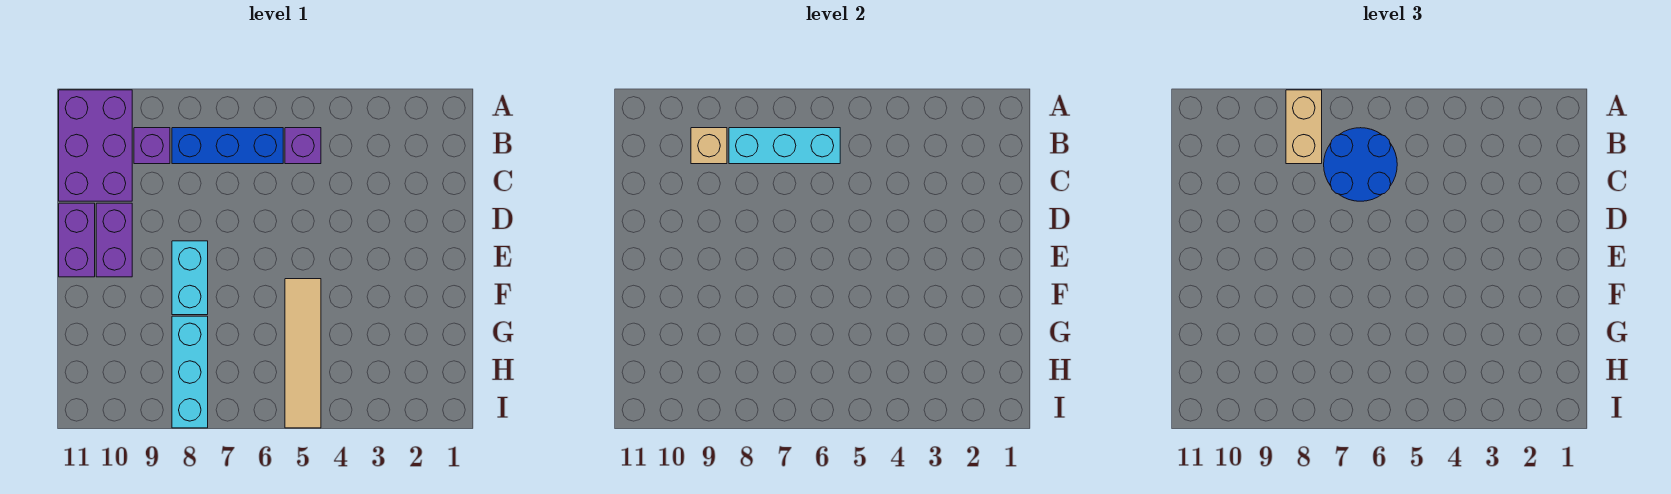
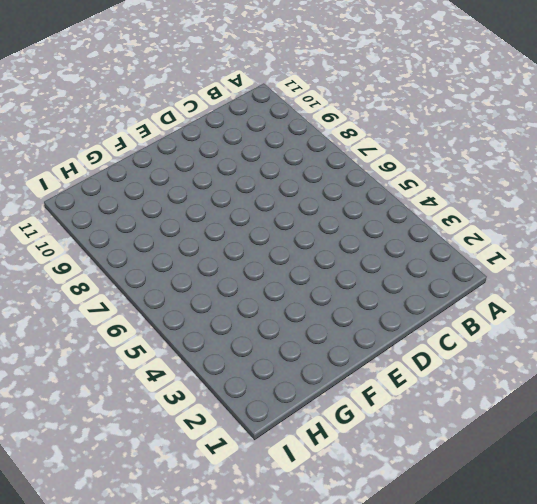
none -> purple 2x3 brick [59,90,132,201]
none -> purple 1x1 brick [285,128,321,164]
none -> blue 1x3 brick [172,128,283,164]

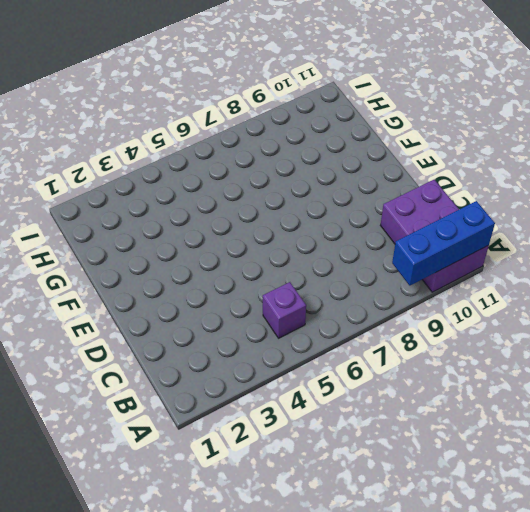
blue 1x3 brick [392,201,495,285] -> blue 1x3 brick moved to [172,128,283,164]
none -> purple 1x1 brick [134,128,170,164]
none -> purple 1x2 brick [96,203,132,277]
none -> purple 1x2 brick [59,203,95,277]

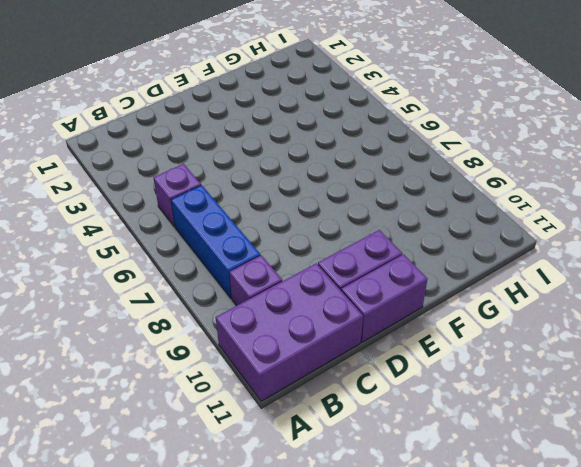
none -> cyan 1x2 brick [172,241,208,315]
none -> tan 1x4 tile [285,279,321,428]
none -> cyan 1x3 brick [172,316,208,428]

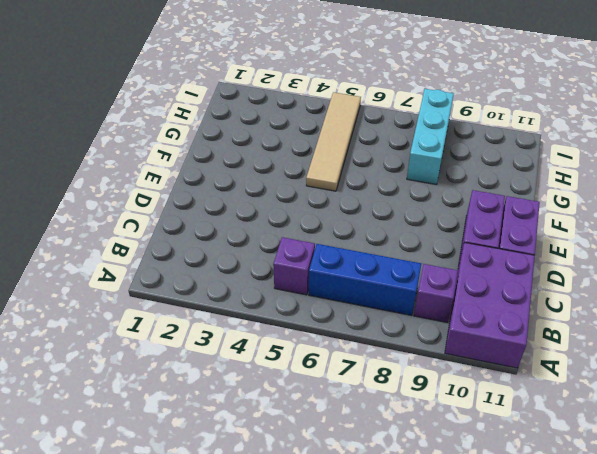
none -> cyan 1x2 brick [172,241,208,315]
none -> cyan 1x3 brick [729,128,840,164]
none -> tan 1x1 brick [691,128,727,164]

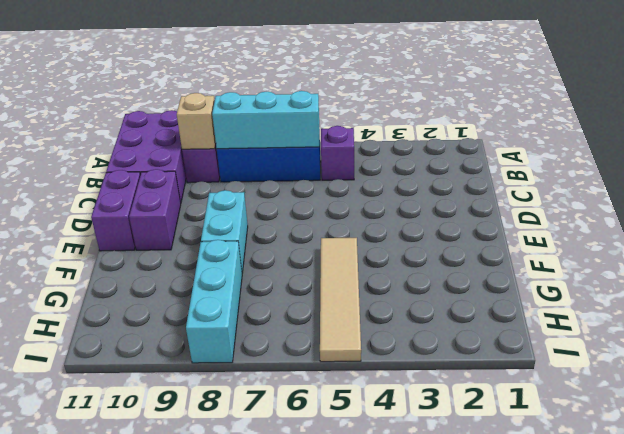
none -> tan 1x2 brick [1286,90,1322,164]
none -> blue 2x2 round brick [1324,128,1397,201]

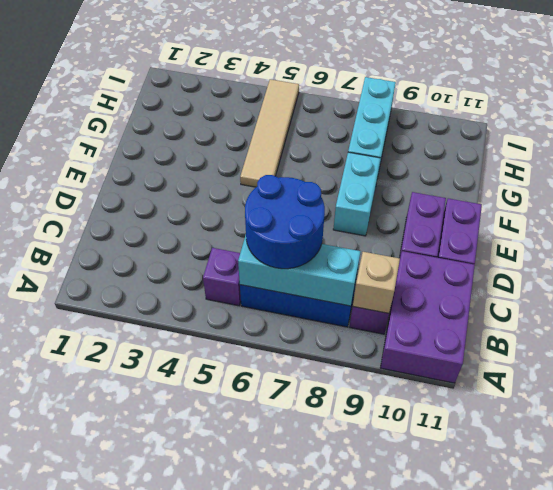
none -> tan 1x2 brick [1286,90,1322,164]

